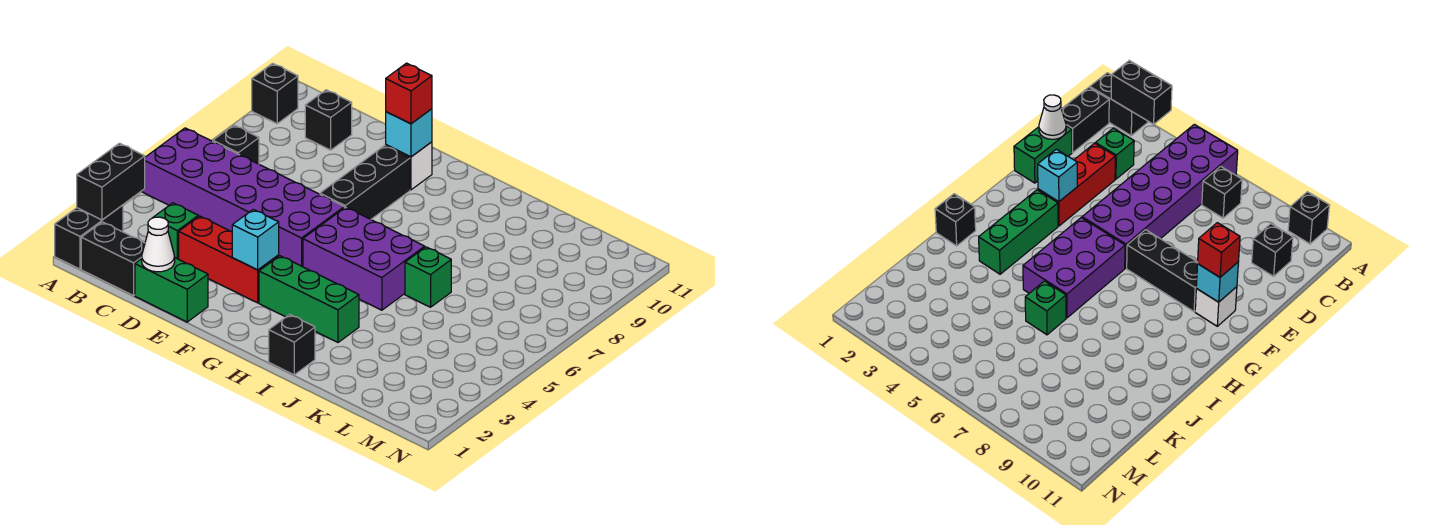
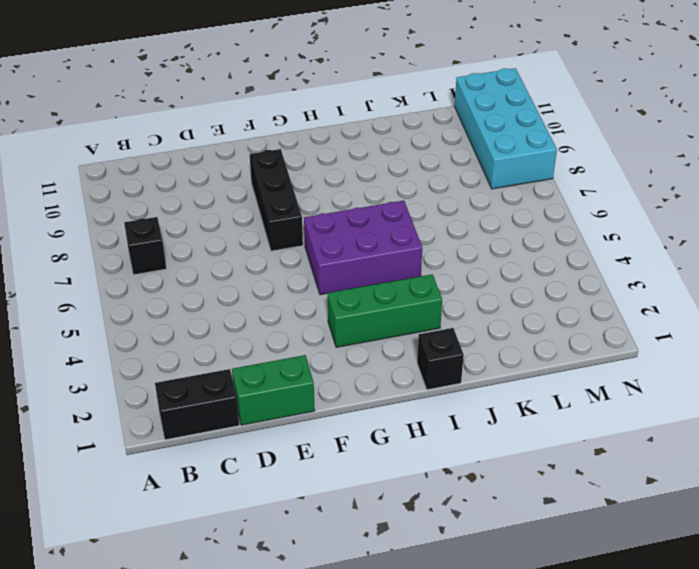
cyan 2x4 brick [454,68,557,189] -> none
none -> black 1x2 brick [55,205,123,269]
none -> purple 2x6 brick [142,128,344,267]
none -> black 1x1 brick [252,63,298,124]

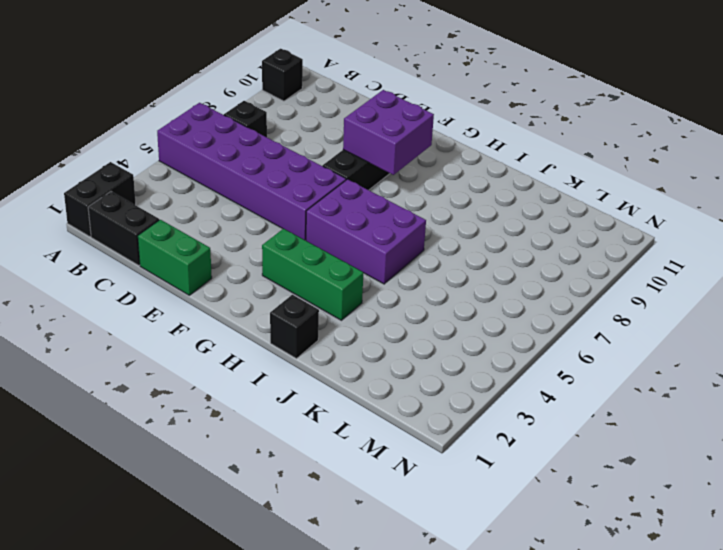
purple 2x2 brick [343,90,434,175] -> none
none -> green 1x1 brick [153,203,198,259]
none -> black 1x1 brick [305,90,352,150]
none -> red 1x3 brick [179,216,279,303]

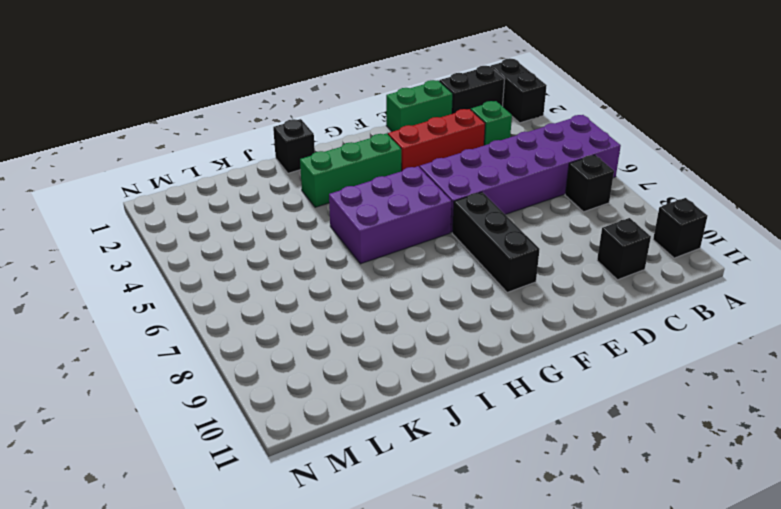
none -> white 1x1 brick [386,142,432,190]
none -> green 1x1 brick [405,247,451,307]
none -> black 1x2 brick [77,143,145,220]

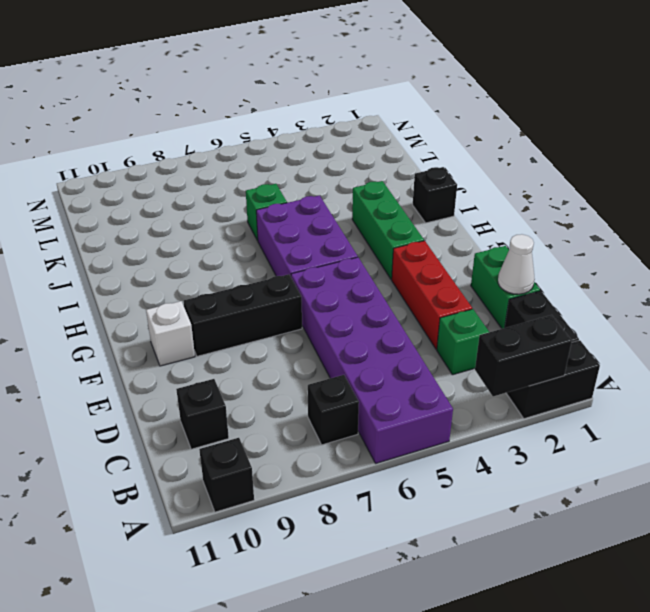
none -> cyan 1x1 brick [232,209,279,270]
none -> cyan 1x1 brick [386,109,432,157]
none -> red 1x1 brick [386,63,432,124]

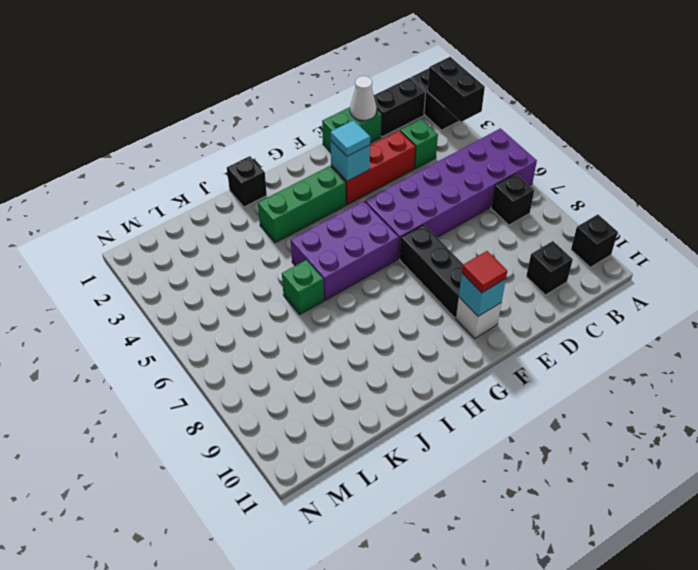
cyan 1x1 tile [330,120,370,156] -> none
red 1x1 tile [462,251,507,293] -> red 1x1 brick [386,63,432,124]

